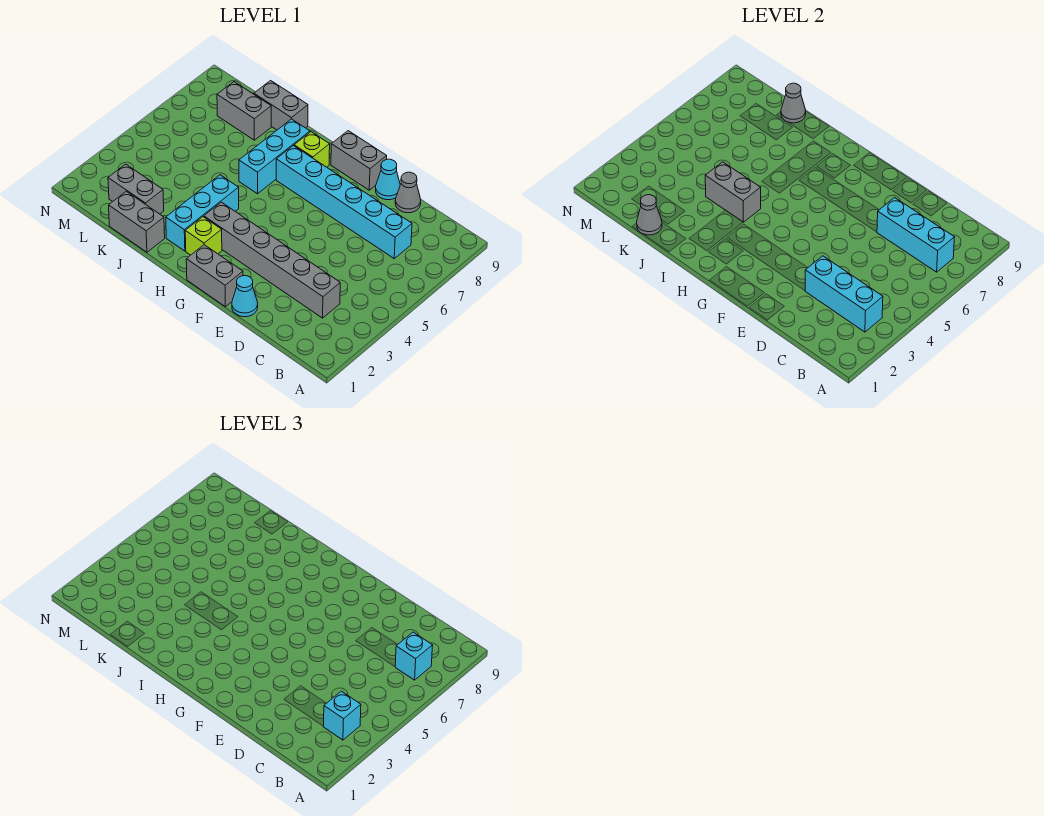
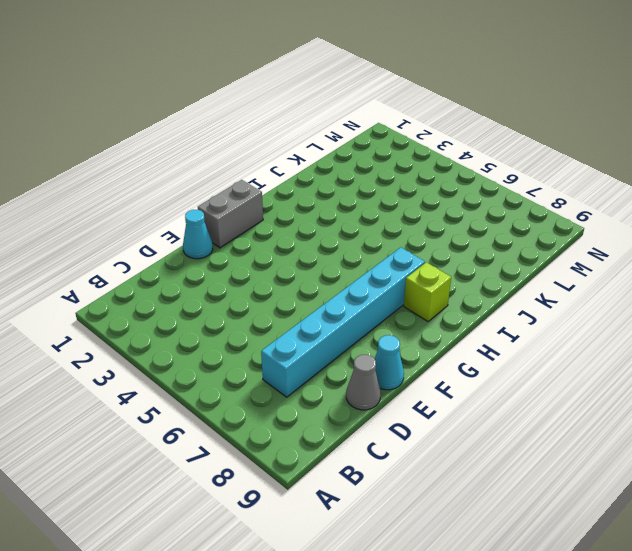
none -> grey 1x6 brick [204,202,340,318]
none -> grey 1x2 brick [331,131,387,190]
none -> lime 1x1 brick [185,217,222,255]

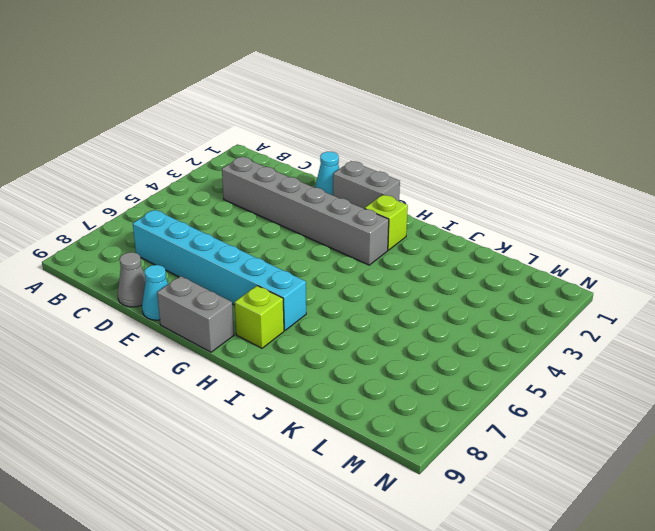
none -> cyan 1x3 brick [166,175,239,251]
none -> cyan 1x3 brick [239,119,310,194]
none -> grey 1x2 brick [109,191,165,252]

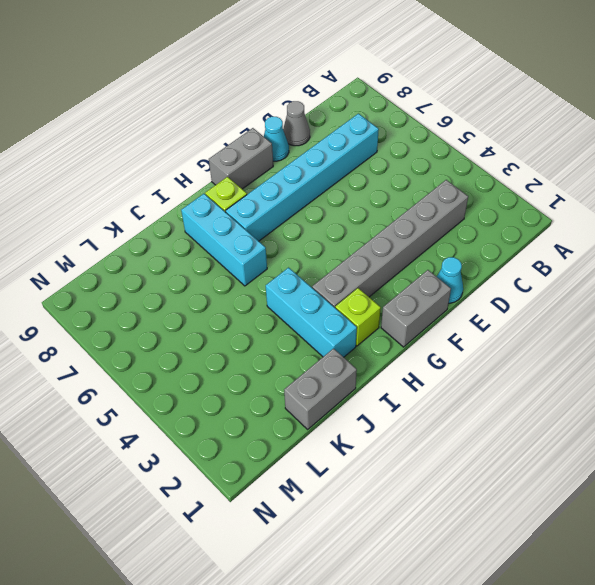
none -> grey 1x2 brick [254,81,308,130]
none -> grey 1x2 brick [108,164,164,214]
none -> grey 1x2 brick [217,82,271,140]

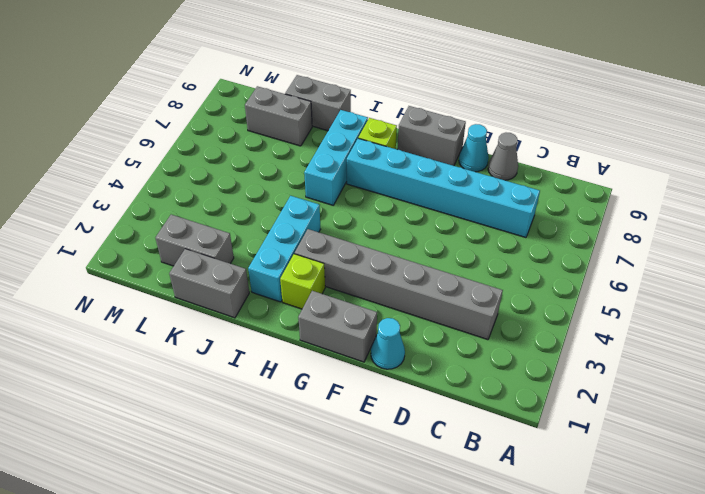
none -> cyan 1x3 brick [805,256,883,332]
none -> cyan 1x3 brick [877,198,955,272]
none -> grey 1x2 brick [705,162,761,222]

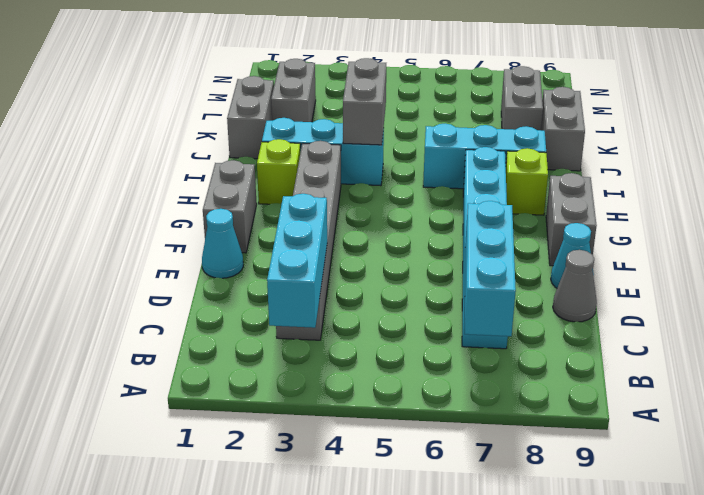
none -> grey 1x1 cone [637,195,662,235]
none -> grey 1x1 cone [781,83,806,123]
none -> cyan 1x1 brick [323,691,361,740]

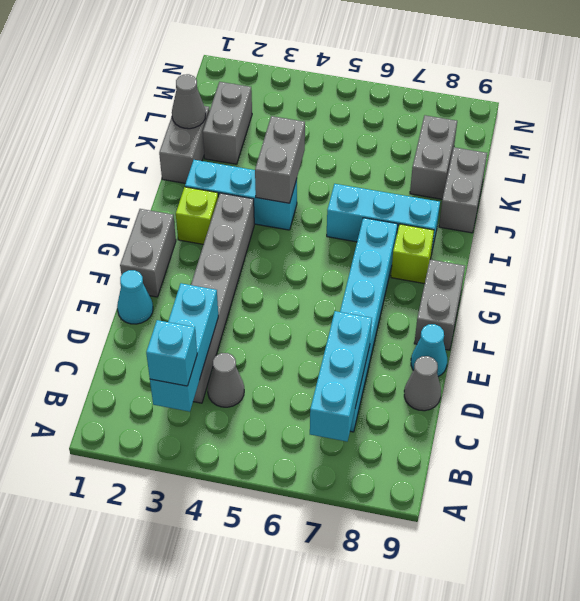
grey 1x1 cone [208,353,244,407] -> grey 1x1 cone moved to [781,83,806,123]
none -> cyan 1x1 brick [395,632,433,680]

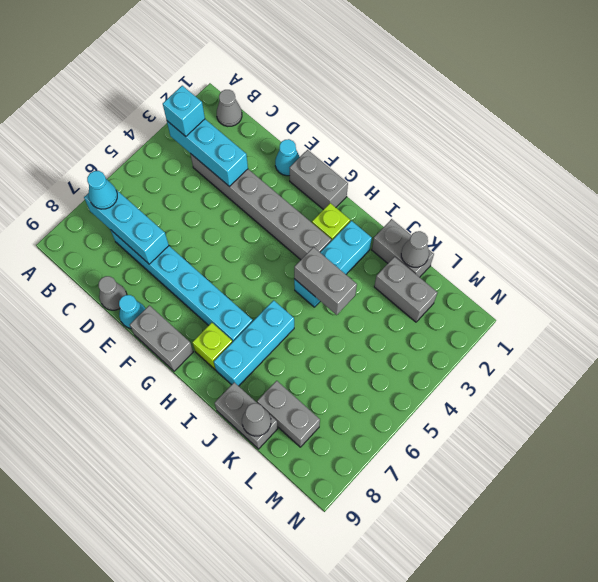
grey 1x1 cone [217,90,242,126] -> none
cyan 1x1 cone [87,171,117,209] -> cyan 1x1 brick [395,632,433,680]

